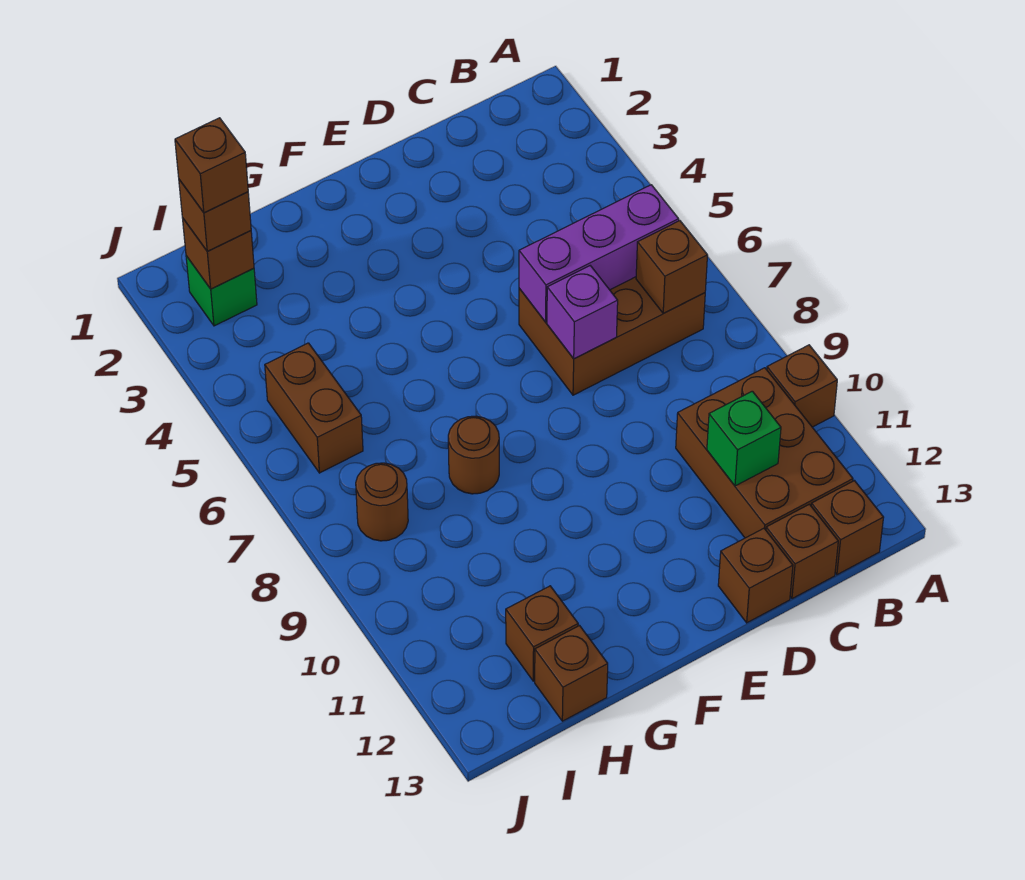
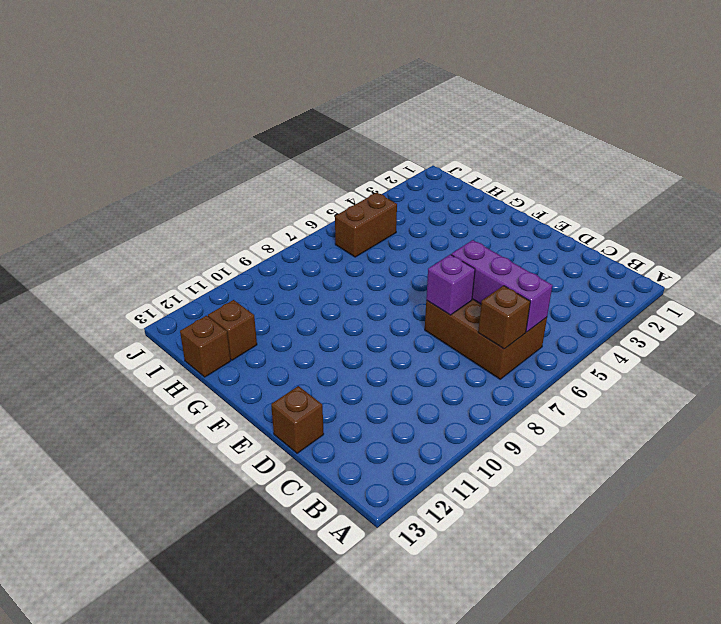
none -> brown 1x1 brick [767,345,837,427]
none -> brown 2x3 brick [676,368,853,538]
none -> brown 1x1 brick [811,481,884,575]

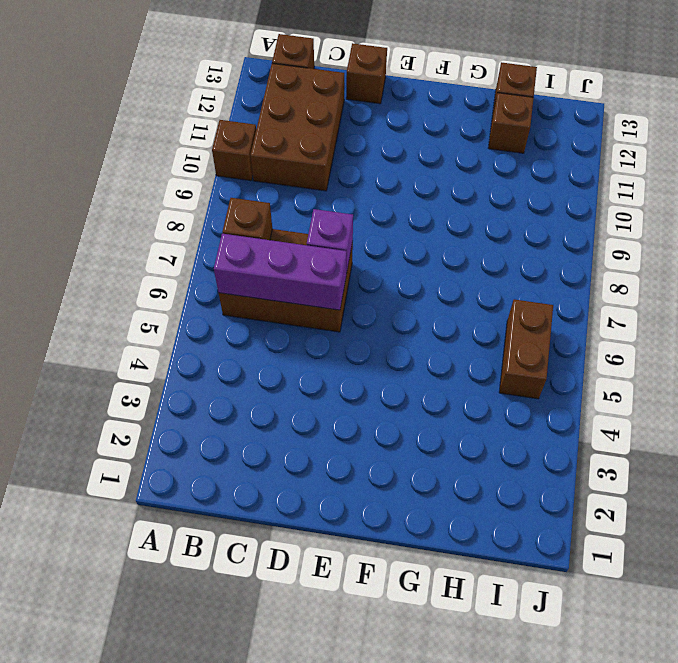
none -> brown 1x1 brick [766,504,838,599]
none -> brown 1x1 round brick [448,416,499,494]
none -> green 1x1 brick [186,256,257,326]

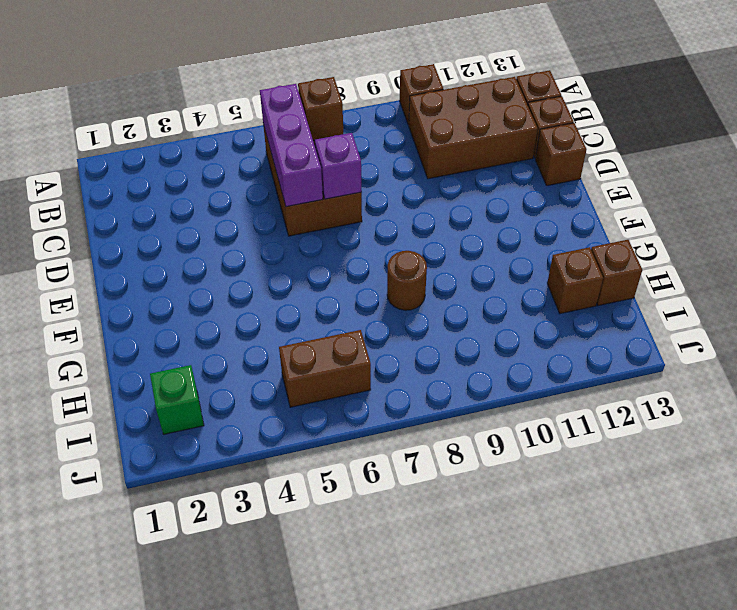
none -> brown 1x1 round brick [356,463,408,541]
none -> green 1x1 brick [707,391,781,486]
none -> brown 1x1 brick [183,219,254,289]

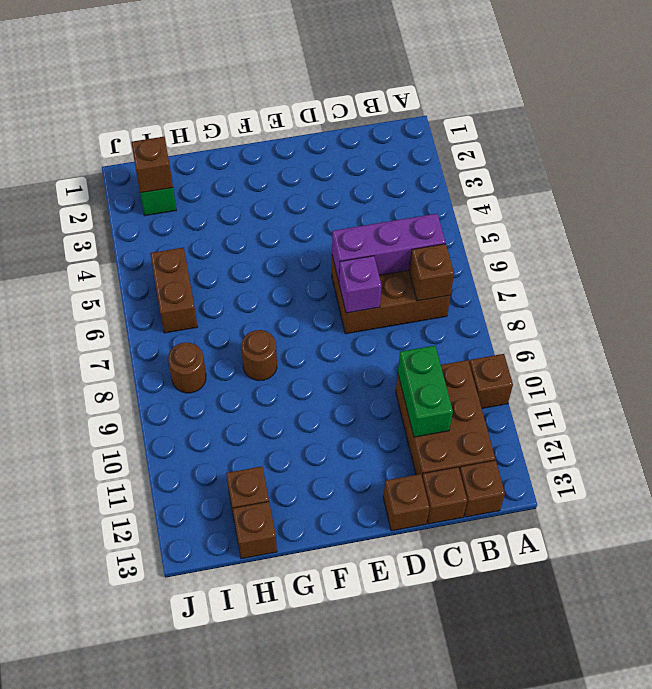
green 1x2 brick [398,346,453,437] -> green 1x1 brick [707,391,781,486]
none -> brown 1x1 brick [179,180,251,251]
none -> brown 1x1 brick [175,118,248,213]

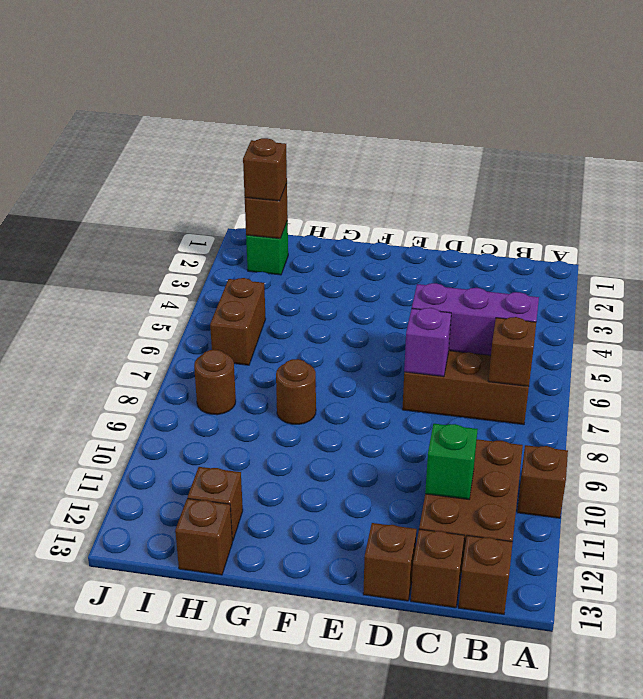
none -> brown 1x1 brick [175,118,248,213]

